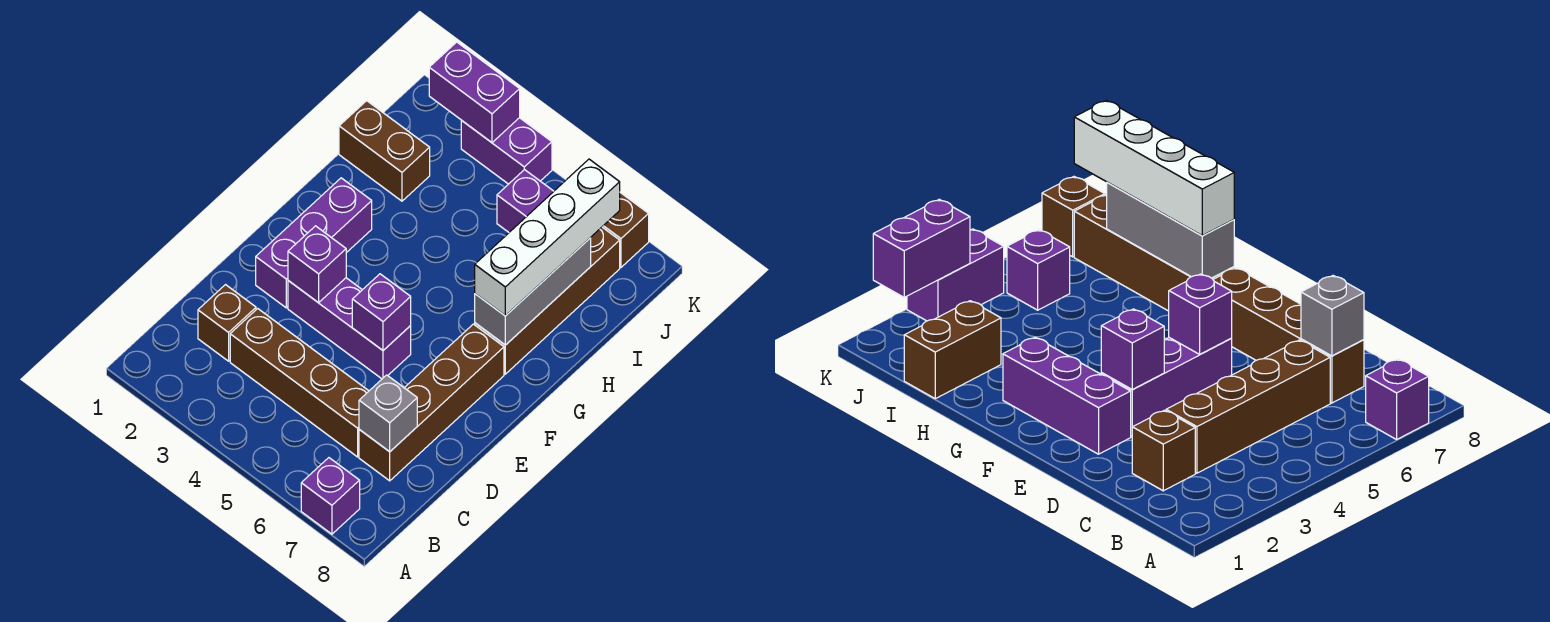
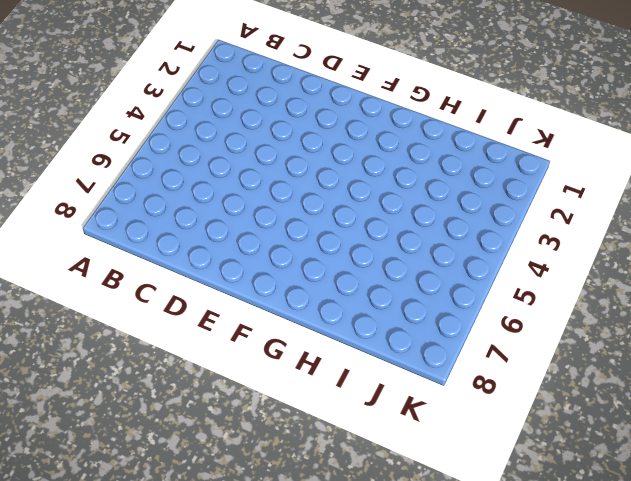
none -> purple 1x1 brick [301,458,360,534]
none -> brown 1x1 brick [198,285,256,361]
none -> brown 1x4 brick [230,309,369,457]

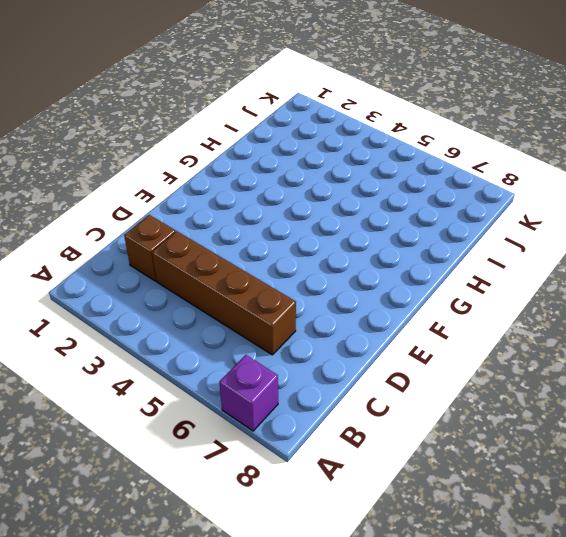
none -> brown 1x4 brick [359,324,504,481]
none -> purple 1x3 brick [256,178,372,308]
none -> purple 1x3 brick [288,278,411,379]

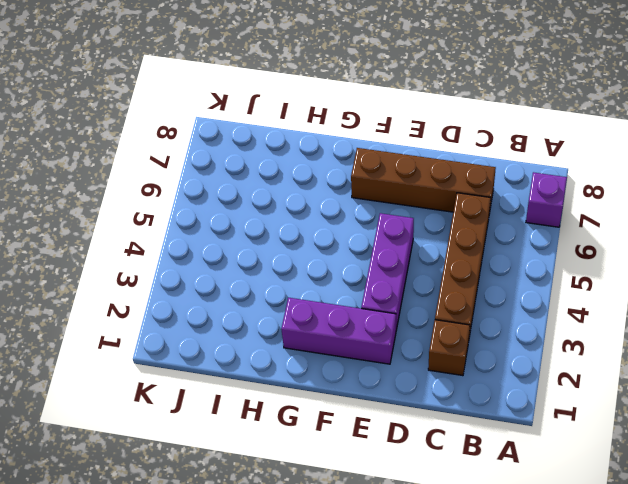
none -> brown 1x4 brick [475,227,620,374]
none -> brown 1x2 brick [339,101,430,201]
none -> purple 1x1 brick [497,169,554,232]

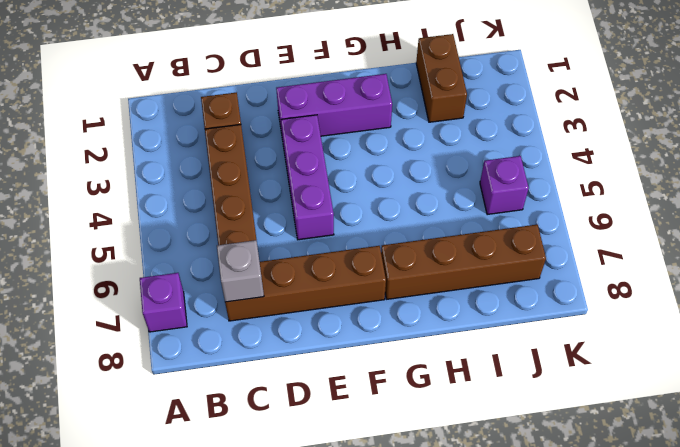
none -> purple 1x2 brick [461,118,552,184]
none -> brown 1x1 brick [602,193,649,267]
none -> purple 1x1 brick [288,226,346,303]

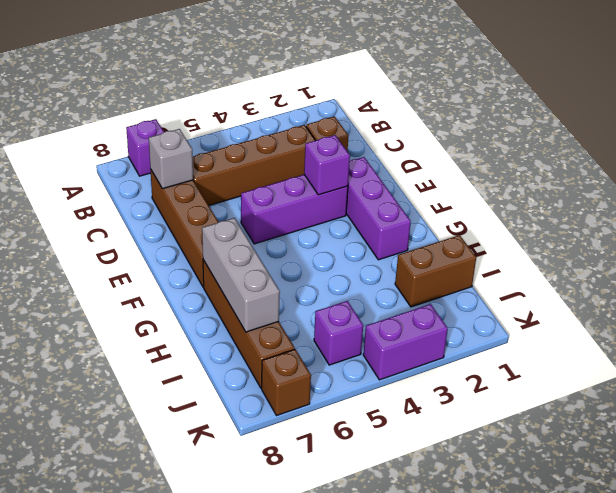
none -> purple 1x1 brick [352,274,411,350]
none -> purple 1x2 brick [429,42,520,142]
none -> white 1x4 brick [475,159,620,316]

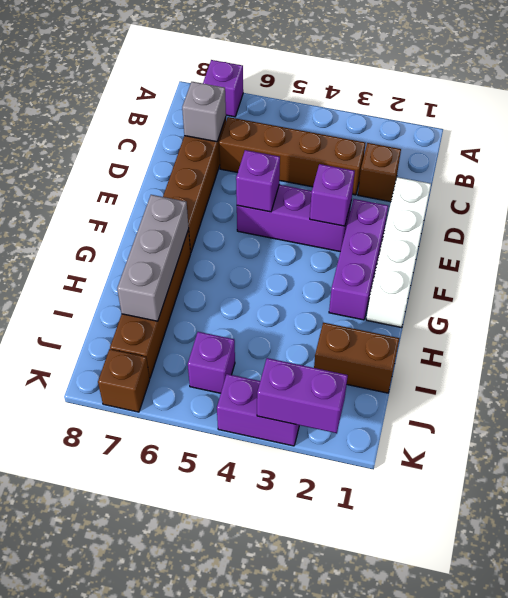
white 1x4 brick [366,177,431,328] -> white 1x4 brick moved to [475,159,620,316]

